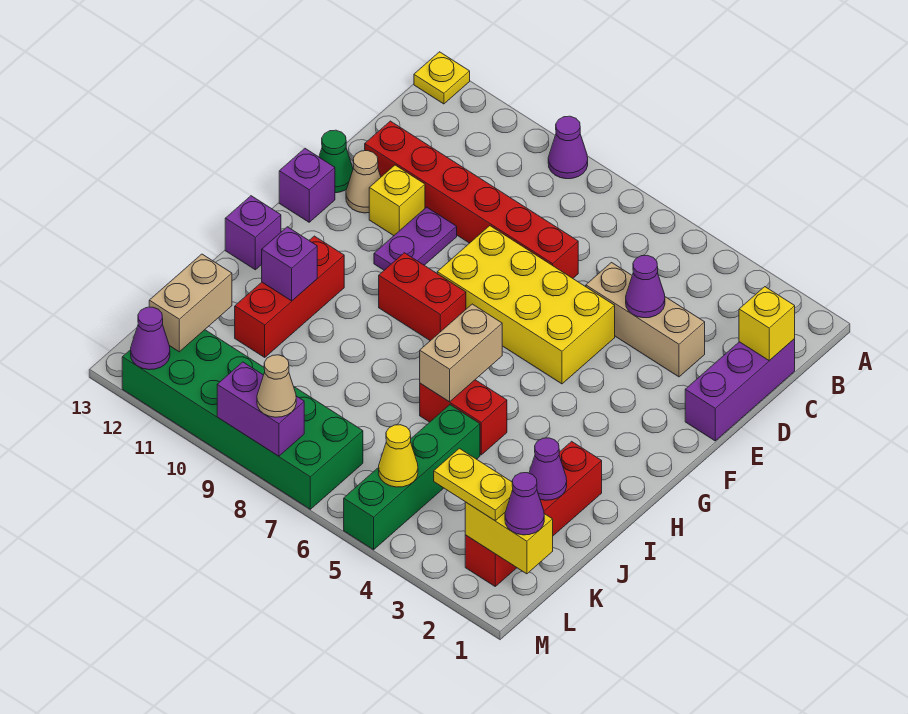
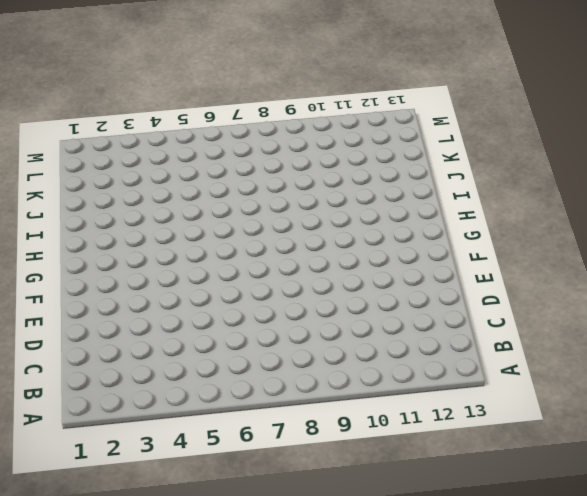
none -> purple 1x1 cone [548,116,588,179]
none -> yellow 1x1 plate [414,52,470,104]
none -> purple 1x3 brick [685,339,795,441]
none -> tan 1x3 brick [586,263,705,377]

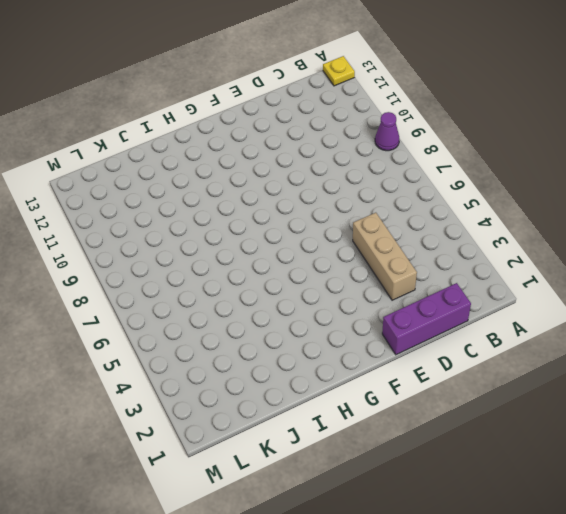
none -> red 1x6 brick [365,121,578,278]
none -> yellow 2x4 brick [437,226,615,384]
none -> purple 1x2 plate [374,207,457,270]
none -> yellow 1x1 brick [369,165,425,236]

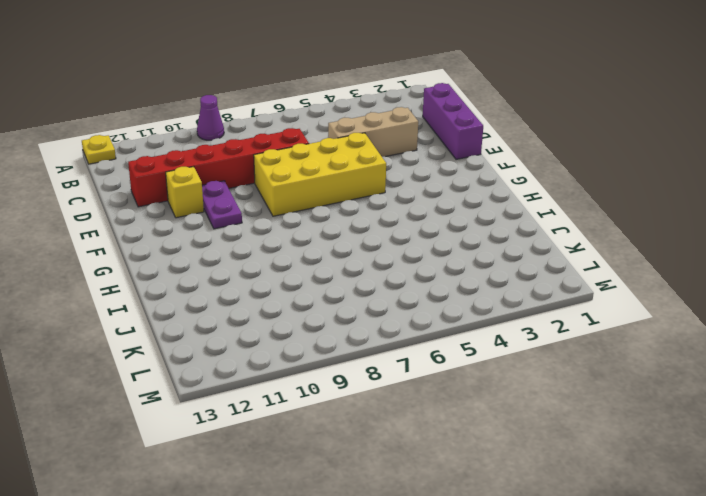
none -> tan 1x1 cone [346,151,381,213]
none -> green 1x1 cone [319,130,353,193]
none -> purple 1x1 brick [279,149,335,222]
none -> red 1x2 brick [379,253,466,341]

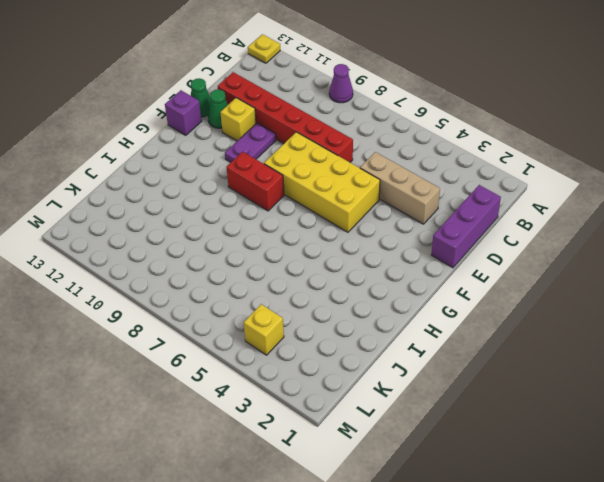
green 1x1 cone [208,90,228,128] -> tan 1x1 cone [346,151,381,213]
yellow 1x1 brick [244,304,284,355] -> yellow 1x1 brick moved to [739,287,795,361]
none -> red 1x3 brick [235,236,344,357]
none -> purple 1x1 brick [225,196,281,270]
none -> red 1x4 brick [465,441,602,586]
none -> red 1x2 brick [420,380,507,455]

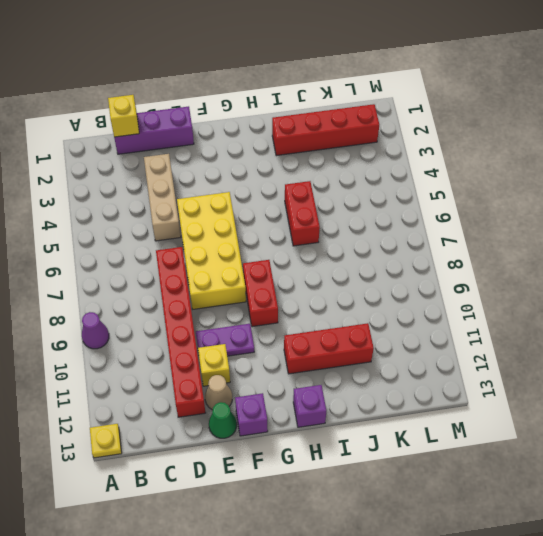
none -> green 1x4 brick [344,405,480,550]
none -> green 2x6 brick [122,330,363,509]
none -> purple 1x1 cone [626,255,665,318]
none -> tan 1x2 brick [420,304,502,402]

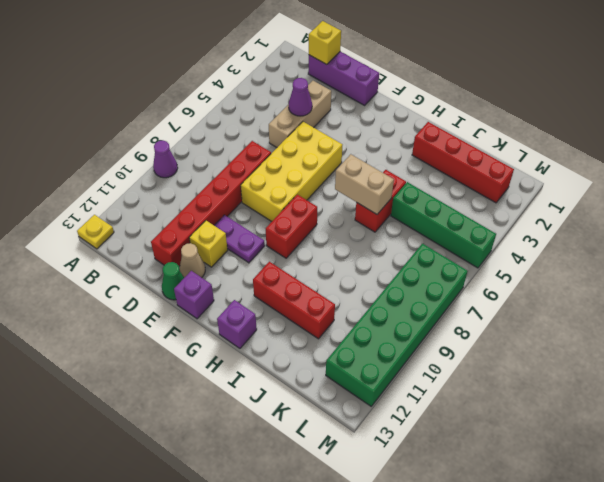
none -> purple 1x1 brick [262,227,317,301]
none -> purple 1x1 cone [529,438,567,500]
none -> tan 1x2 brick [149,254,232,352]
none -> yellow 1x2 brick [465,502,553,574]

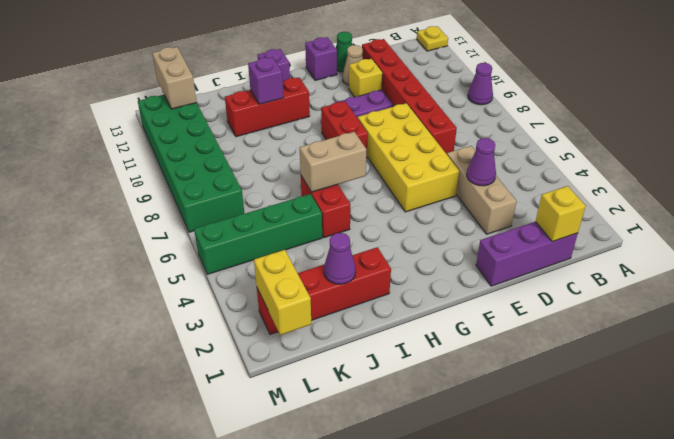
tan 1x2 brick [152,47,197,109] -> tan 1x2 brick turned to [149,254,232,352]
none -> yellow 1x1 cone [379,425,418,487]
none -> purple 1x2 brick [217,362,304,456]
none -> purple 1x1 cone [131,307,170,370]
none -> purple 1x1 cone [505,473,544,535]

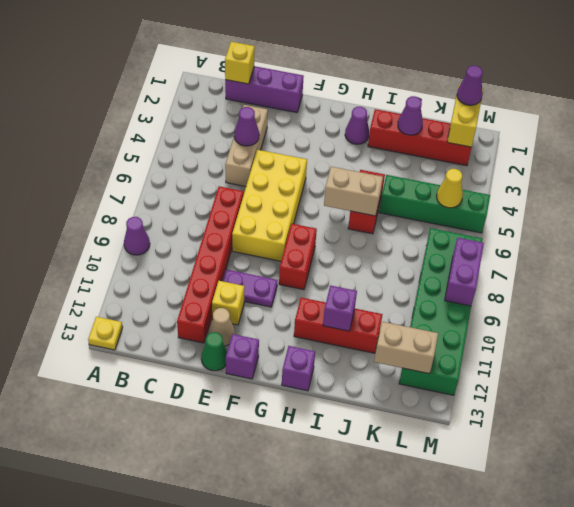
purple 1x1 cone [345,107,369,144] -> purple 1x1 cone moved to [131,307,170,370]
none -> yellow 1x2 plate [434,448,513,520]
none -> tan 1x1 cone [257,355,296,417]

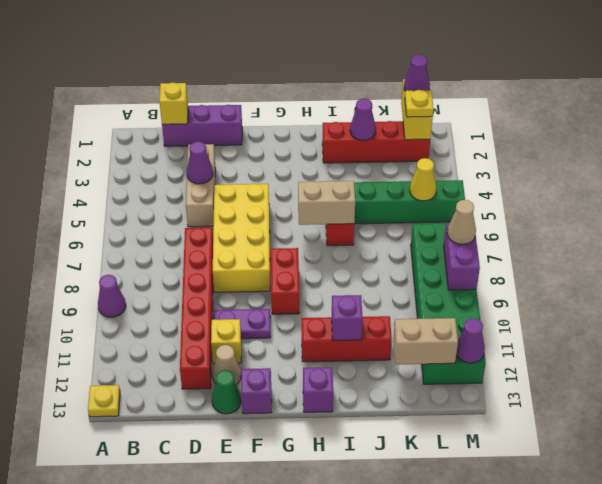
yellow 1x1 plate [405,90,434,117] -> yellow 1x2 plate [434,448,513,520]

